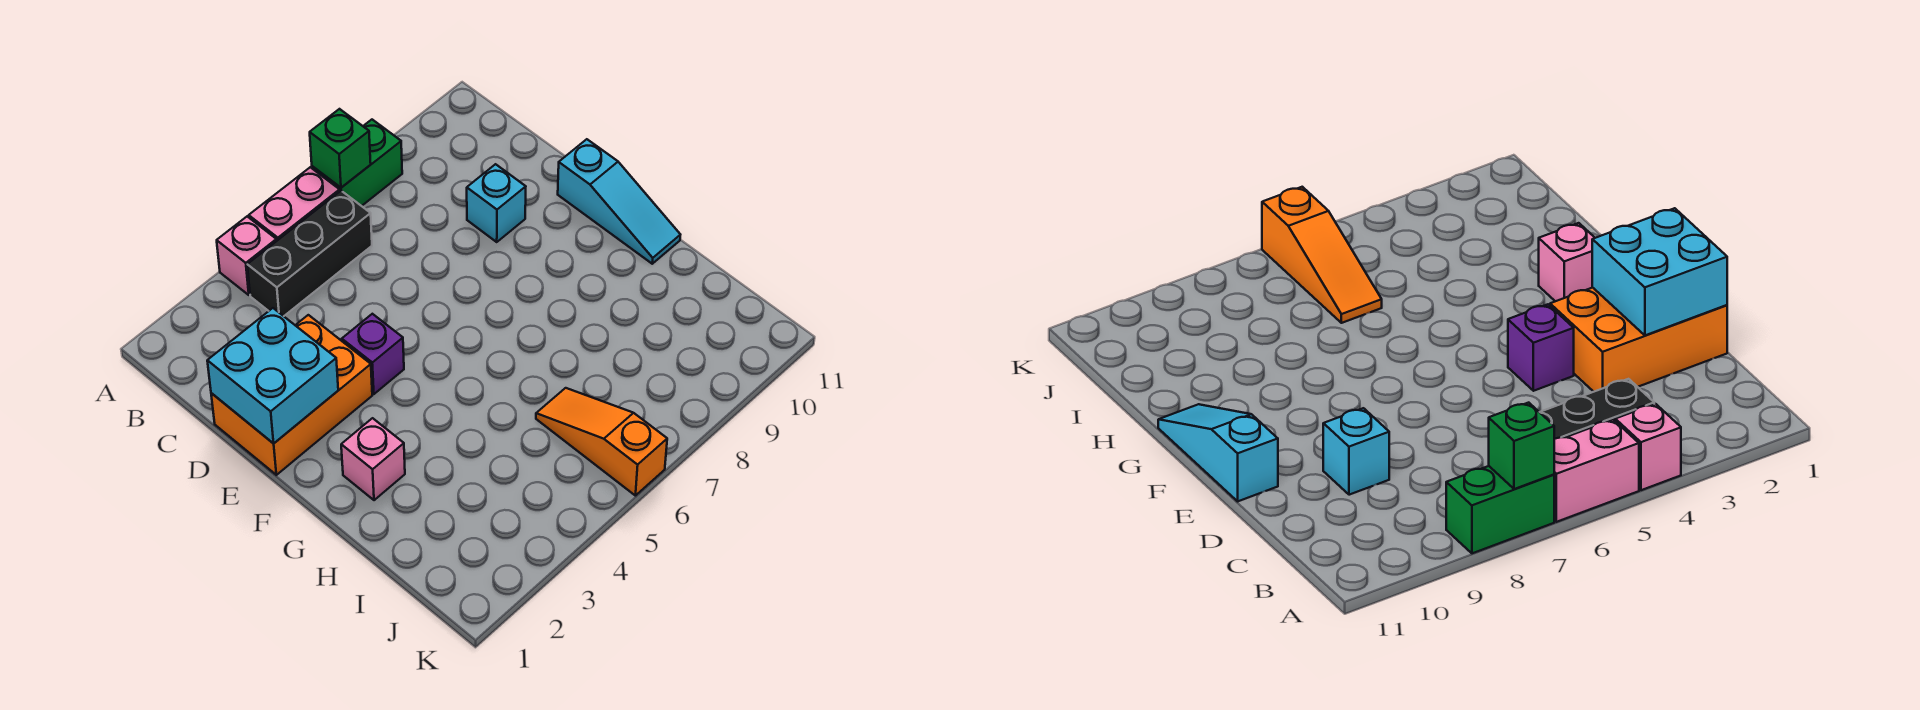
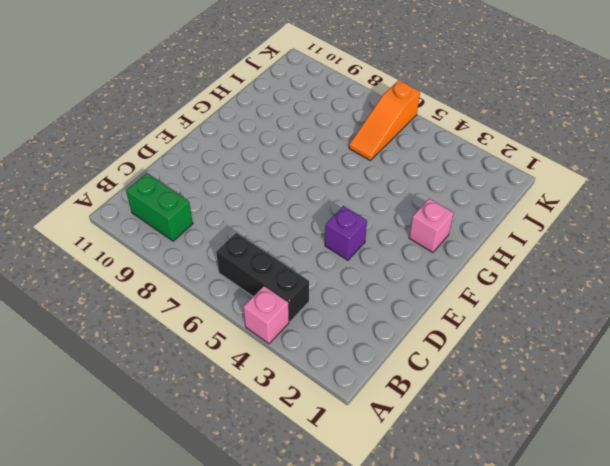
green 1x2 brick [126,173,193,241] -> green 1x2 brick moved to [312,120,402,206]
none -> pink 1x2 brick [249,167,340,240]
none -> orange 2x3 brick [211,315,372,475]
none -> cyan 1x1 brick [467,164,526,242]

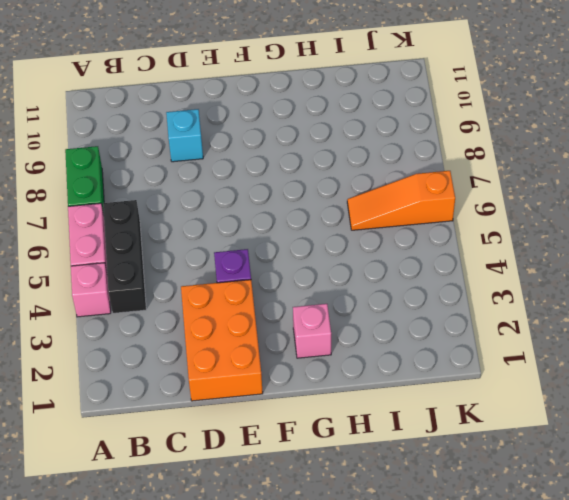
none -> cyan 1x3 slope [558,139,680,264]
none -> green 1x1 brick [310,109,371,188]
none -> cyan 2x2 brick [207,308,338,444]

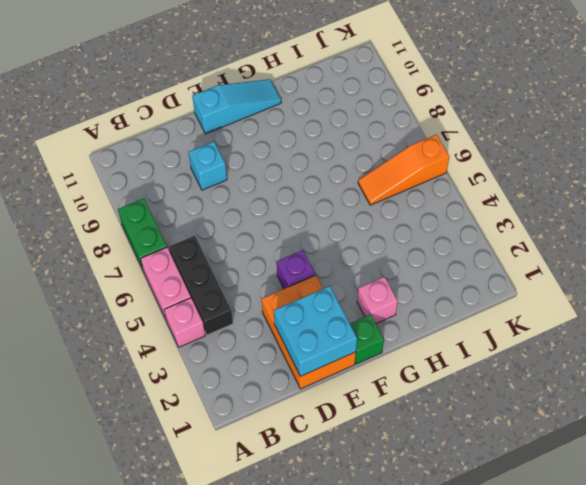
green 1x1 brick [350,315,384,364] -> green 1x1 brick moved to [310,109,371,188]

